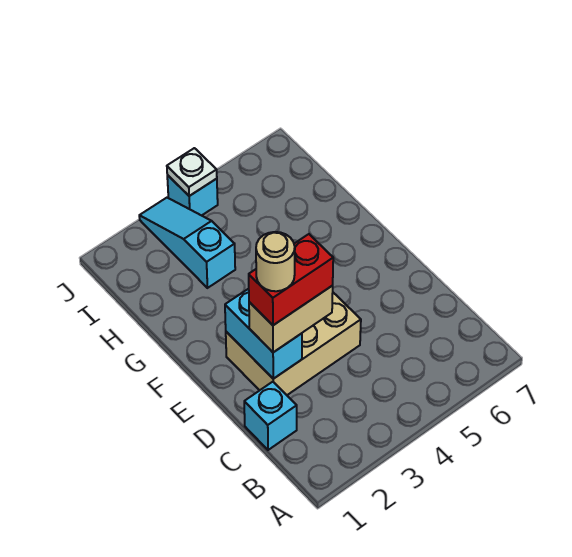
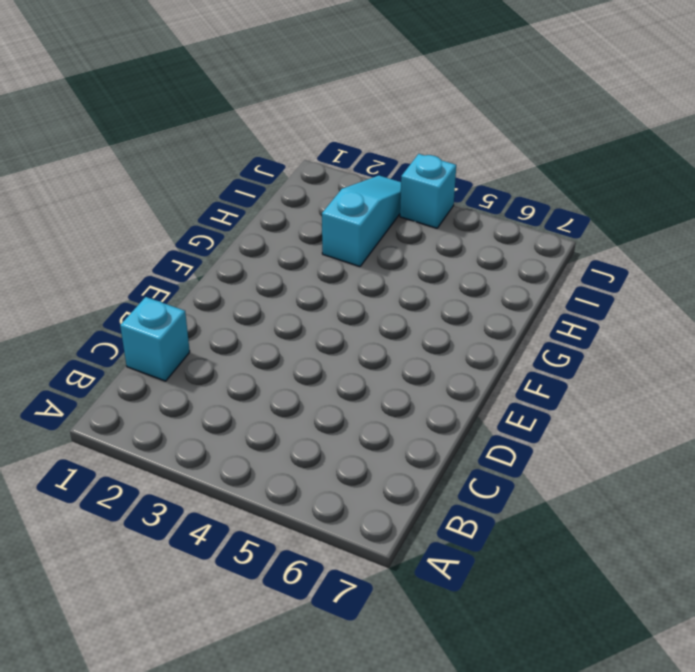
none -> tan 2x3 brick [226,293,361,395]
none -> cyan 1x2 brick [225,289,302,379]

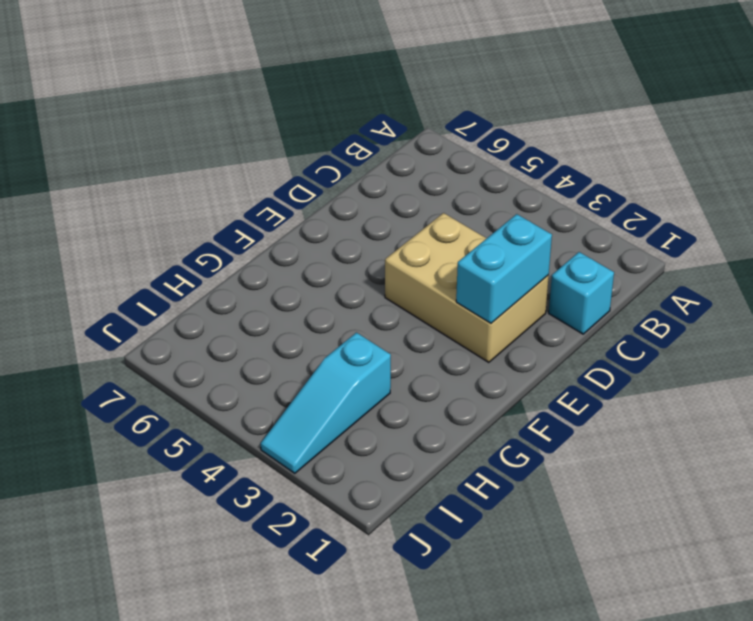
none -> cyan 1x1 brick [167,175,218,216]
none -> white 1x1 plate [167,148,217,196]

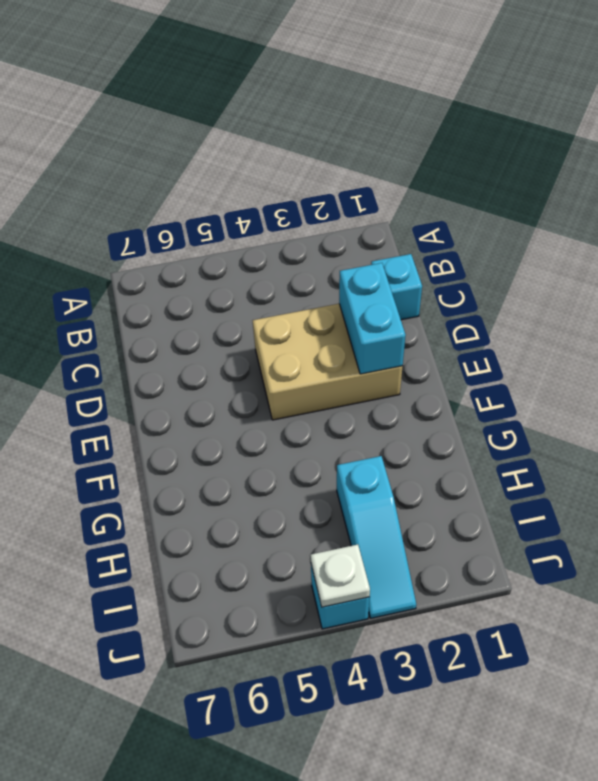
none -> tan 1x2 brick [249,286,333,352]
none -> red 1x2 brick [249,234,333,325]

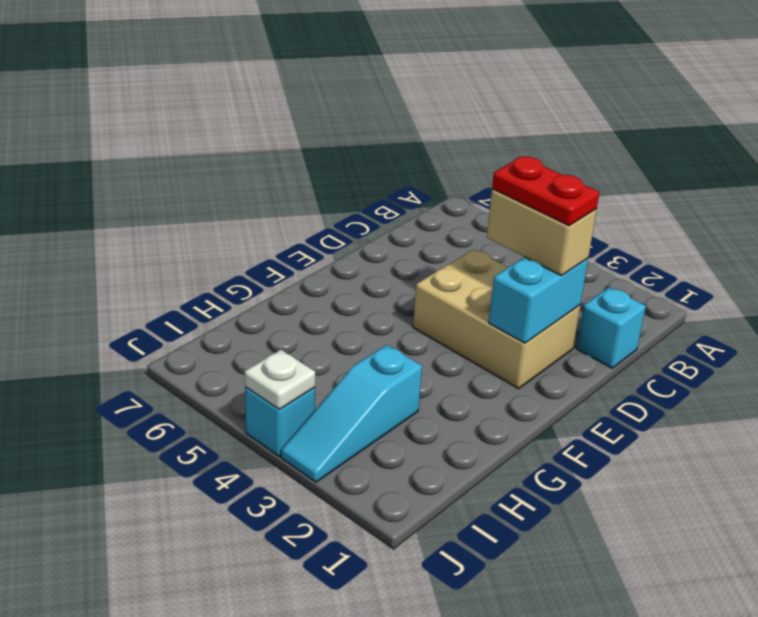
red 1x2 plate [492,157,599,226] -> red 1x2 brick [249,234,333,325]
none -> tan 1x1 round brick [256,232,295,291]

